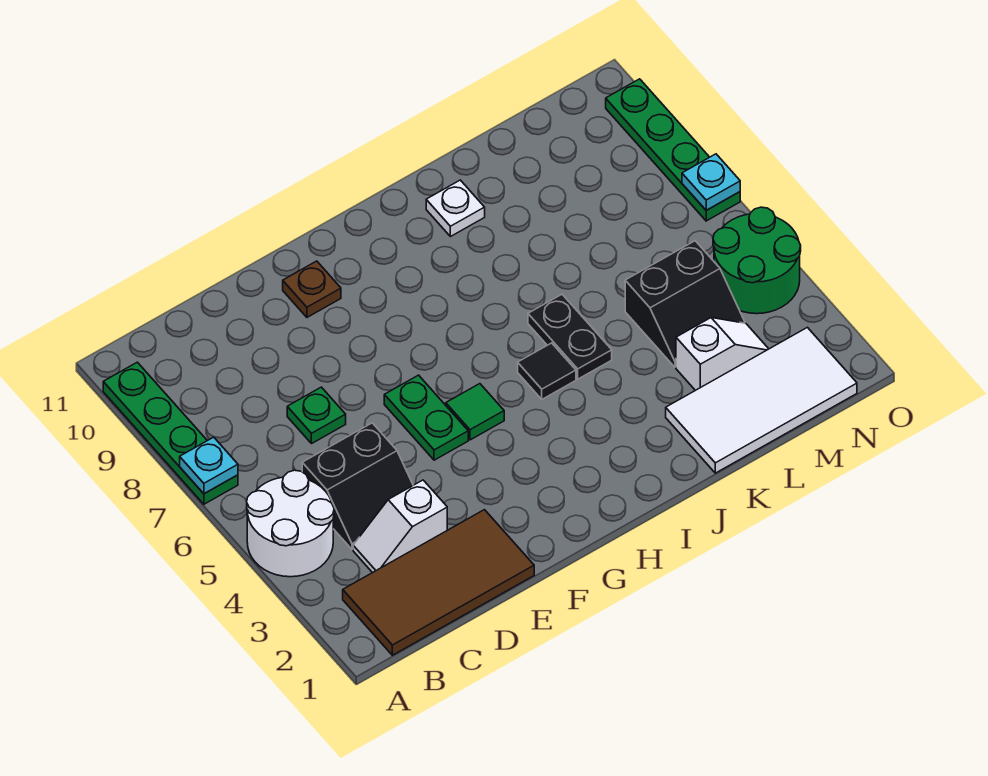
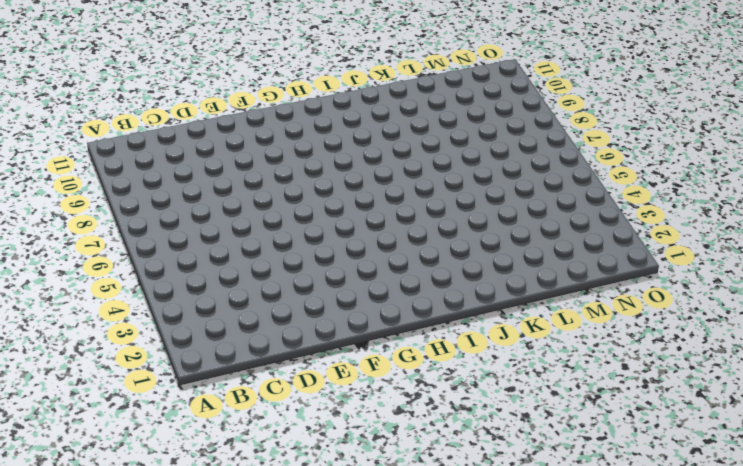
none -> white 2x2 round brick [247,470,334,577]
none -> green 1x4 plate [103,362,238,504]
none -> brown 2x4 tile [343,510,534,655]

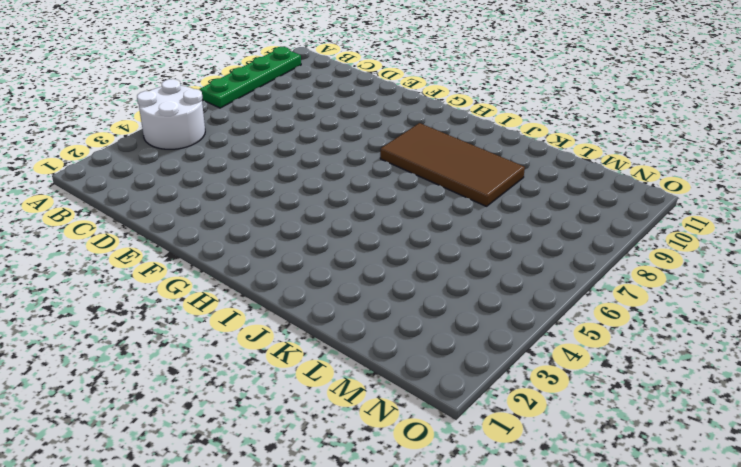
brown 2x4 tile [380,123,525,206] -> brown 2x4 tile moved to [343,510,534,655]
none -> white 1x2 slope [353,480,447,573]
none -> black 2x2 slope [302,423,413,549]
none -> green 1x1 plate [287,387,346,444]

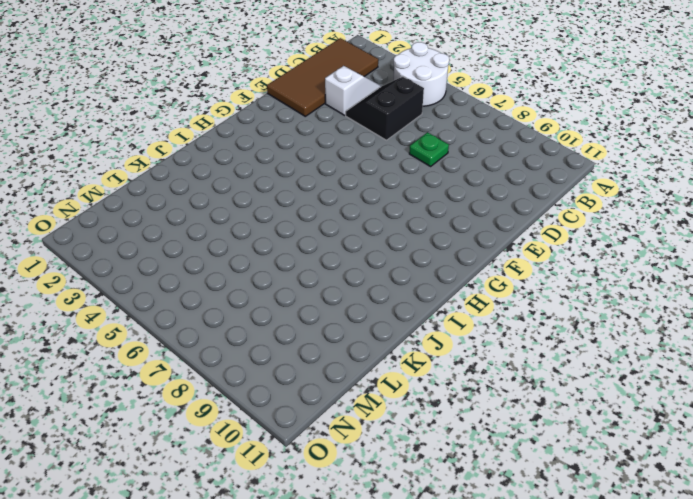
none -> green 1x4 plate [103,362,238,504]
none -> green 1x2 plate [384,375,468,460]
none -> brown 1x1 plate [283,261,341,317]

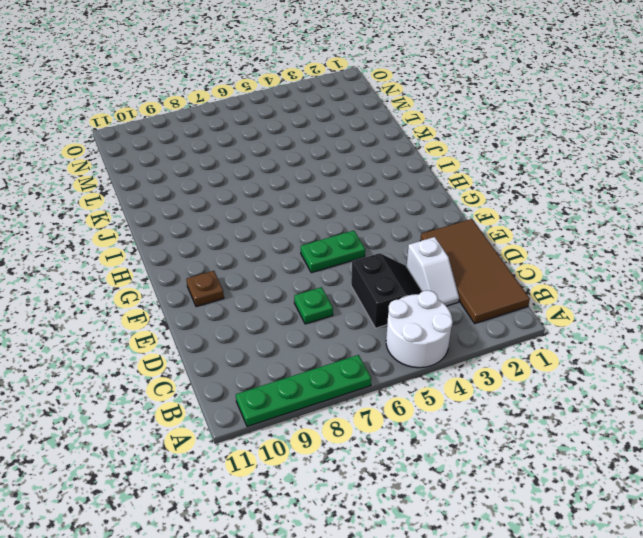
none -> green 1x1 tile [446,384,504,440]
none -> black 1x1 tile [518,343,576,399]
none -> black 1x2 plate [528,294,612,379]

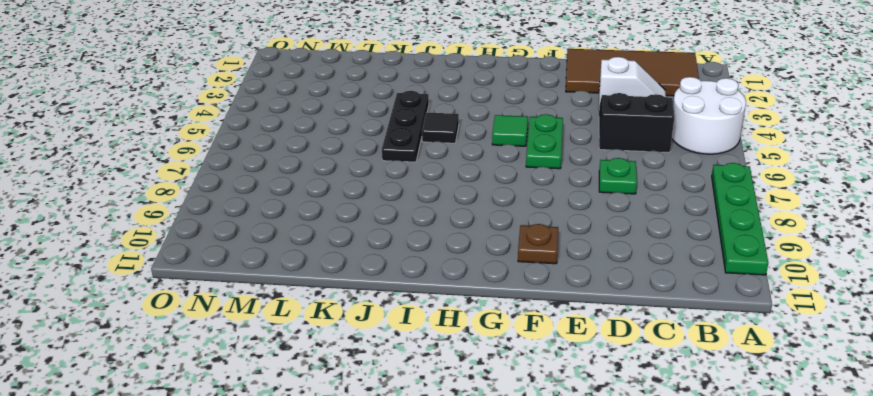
black 1x3 plate [382,91,429,162] -> black 1x2 plate [528,294,612,379]
none -> white 1x1 plate [426,180,485,237]
none -> white 2x4 tile [666,327,857,473]
none -> white 1x2 slope [676,318,768,390]

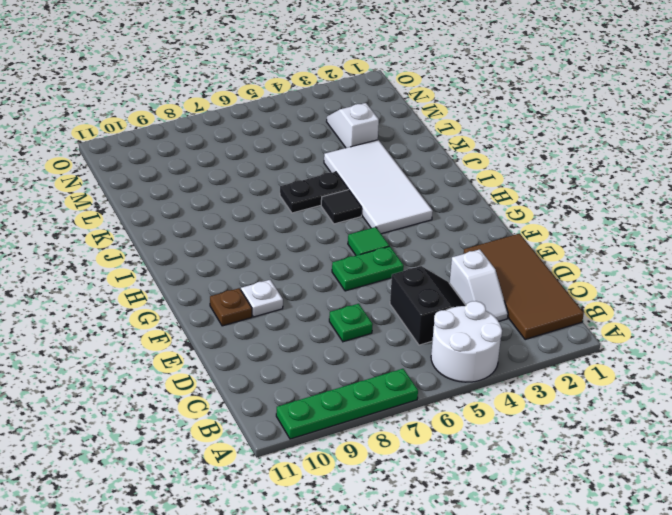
white 1x1 plate [241,280,283,317] -> white 1x1 plate moved to [426,180,485,237]
white 2x4 tile [324,140,433,234] -> white 2x4 tile moved to [666,327,857,473]
none -> black 2x2 slope [625,241,745,367]
none -> green 2x2 round brick [713,207,801,314]
none -> green 1x4 plate [606,79,740,221]

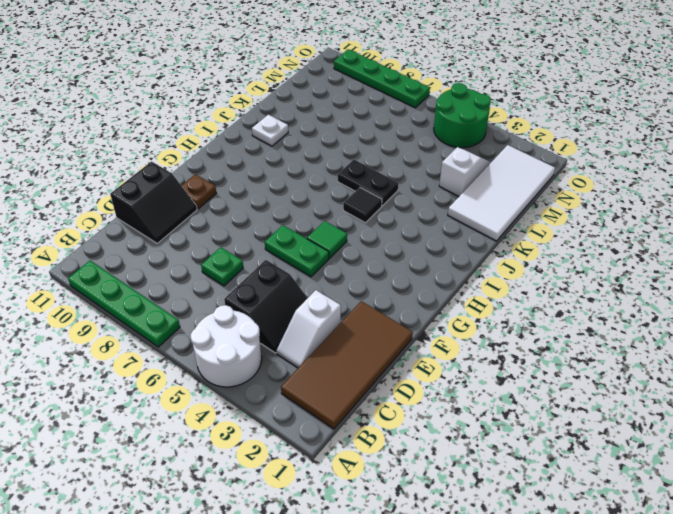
black 2x2 slope [110,162,197,243] -> black 2x2 slope moved to [625,241,745,367]
none -> cyan 1x1 plate [180,437,238,494]
none -> cyan 1x1 plate [682,154,740,210]

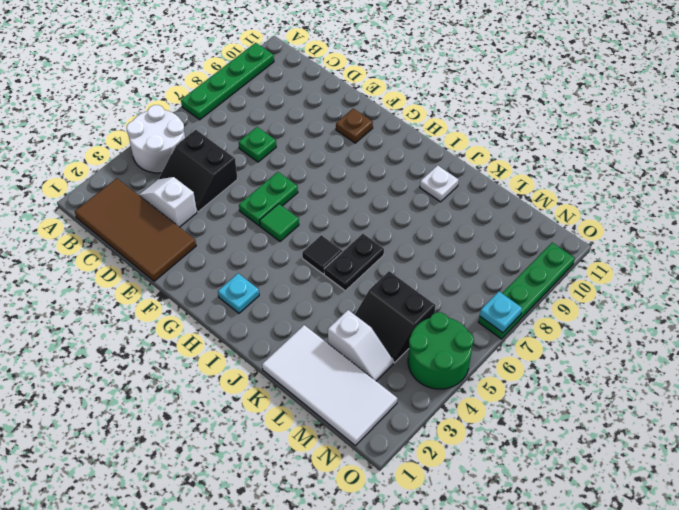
cyan 1x1 plate [218,273,259,313] -> cyan 1x1 plate moved to [180,437,238,494]

